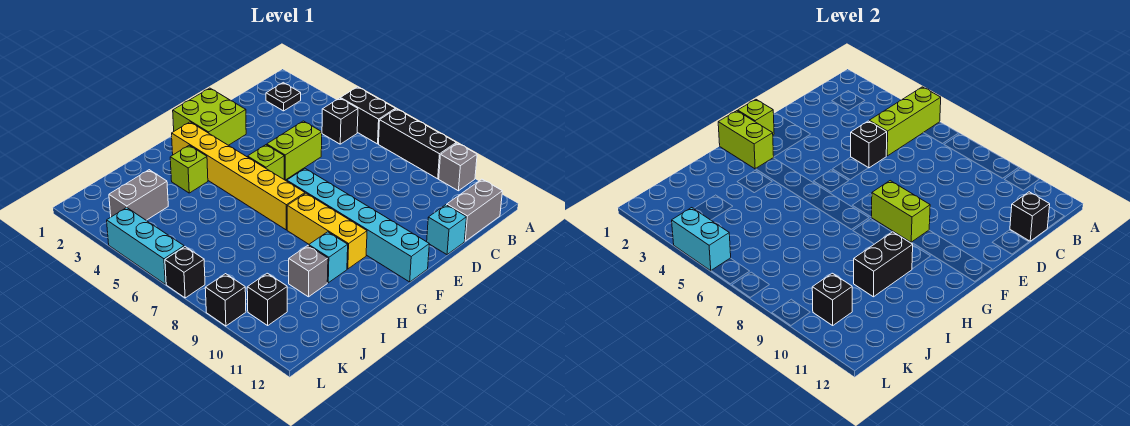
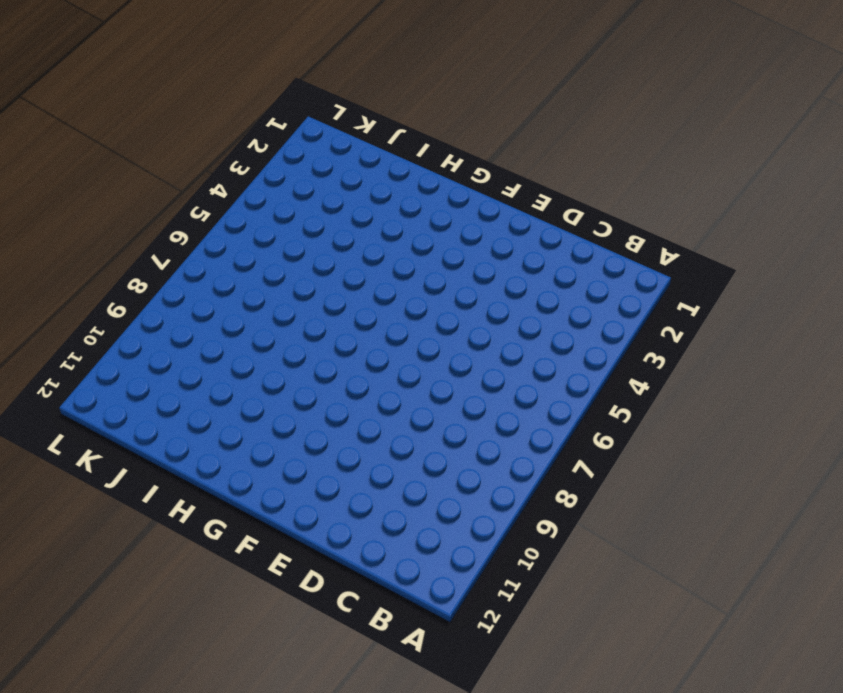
none -> black 1x2 brick [340,87,395,144]
none -> black 1x3 brick [379,109,456,179]
none -> grey 1x1 brick [439,143,477,191]
none -> black 1x1 plate [266,83,301,111]

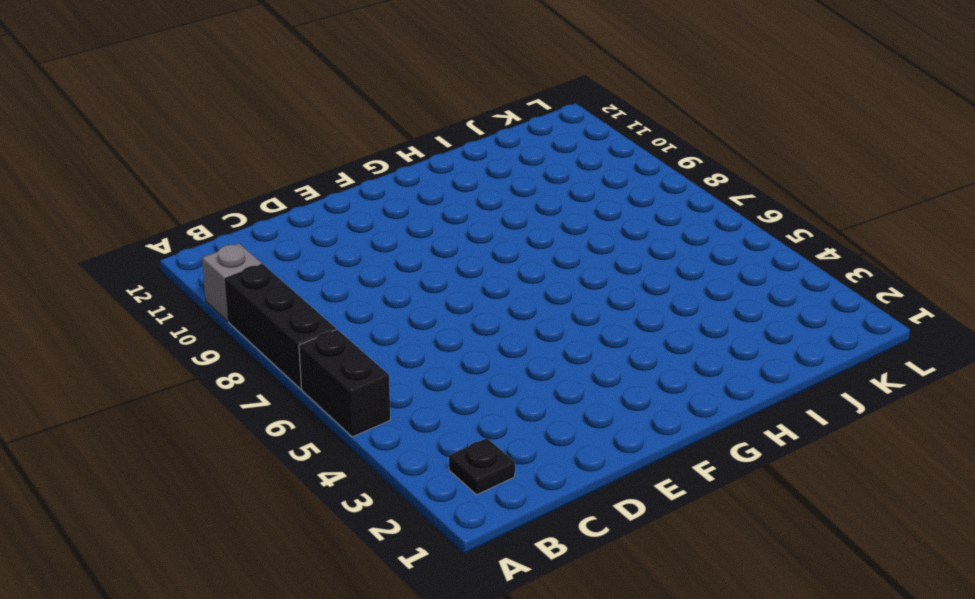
none -> black 1x1 brick [322,98,358,144]
none -> grey 1x2 brick [447,179,502,241]
none -> lime 1x2 brick [267,121,322,180]
none -> cyan 1x1 brick [427,205,467,255]

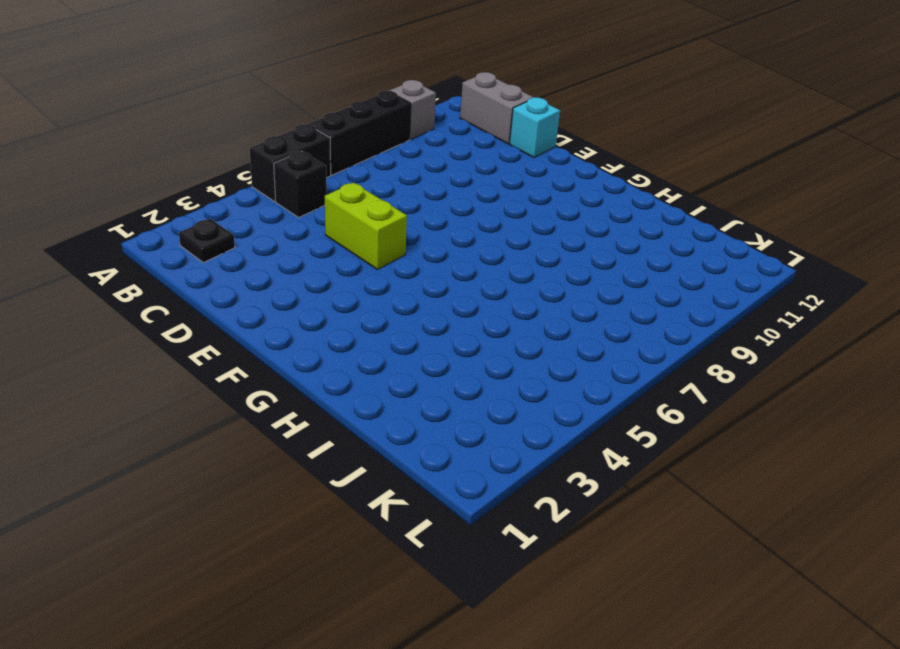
none -> lime 2x2 brick [173,88,246,145]
none -> lime 1x1 brick [248,145,284,179]
none -> cyan 1x6 brick [287,169,429,282]
none -> yellow 1x6 brick [172,122,305,230]

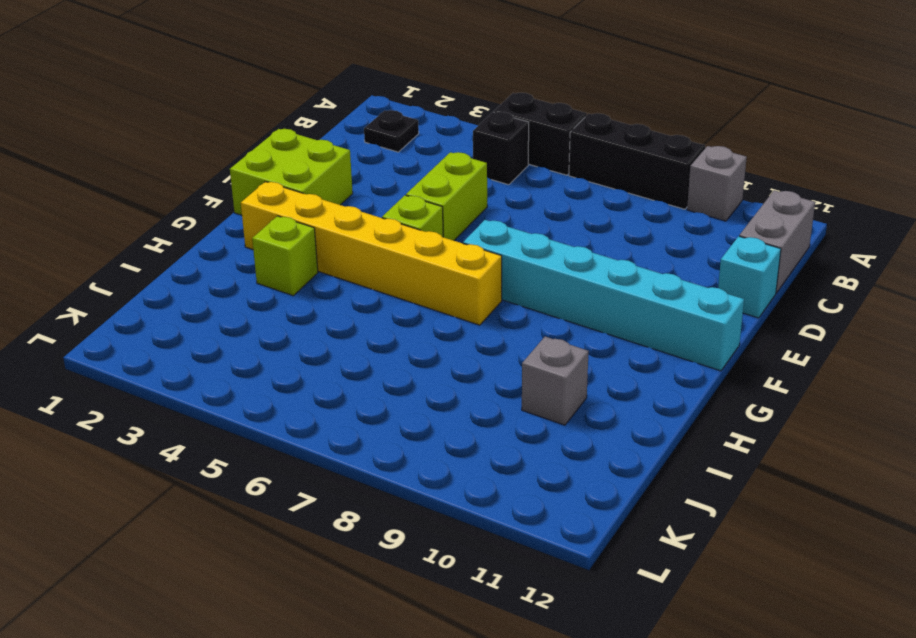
none -> yellow 1x3 brick [287,193,367,269]
none -> cyan 1x1 brick [309,232,348,283]
none -> grey 1x2 brick [109,170,168,220]
none -> black 1x1 brick [247,273,287,325]

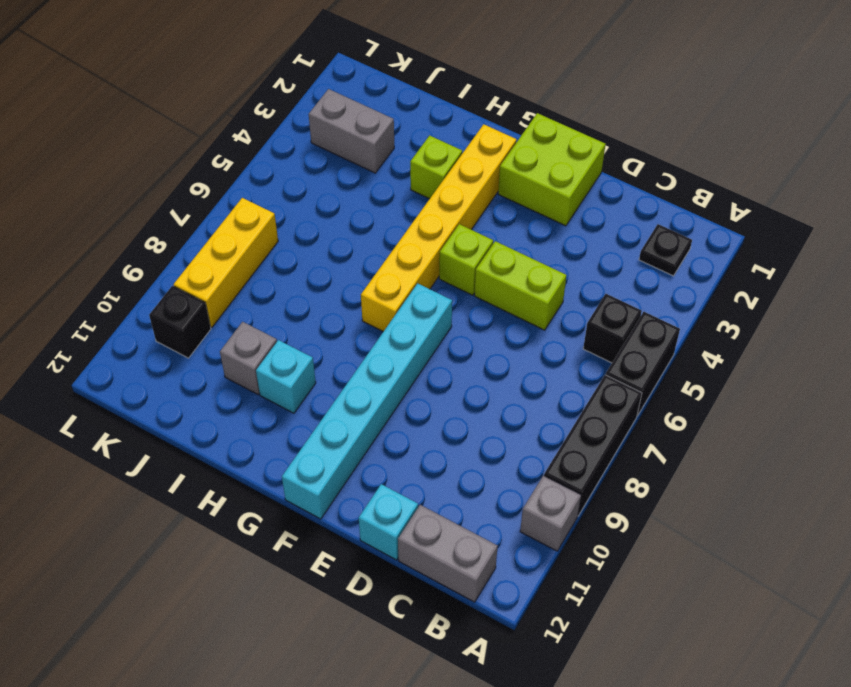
yellow 1x3 brick [174,198,278,327] -> yellow 1x3 brick moved to [287,193,367,269]
none -> cyan 1x3 brick [107,208,184,284]
none -> black 1x1 brick [165,247,205,298]
none -> black 1x1 brick [205,274,246,326]
none -> lime 1x3 brick [869,87,941,156]

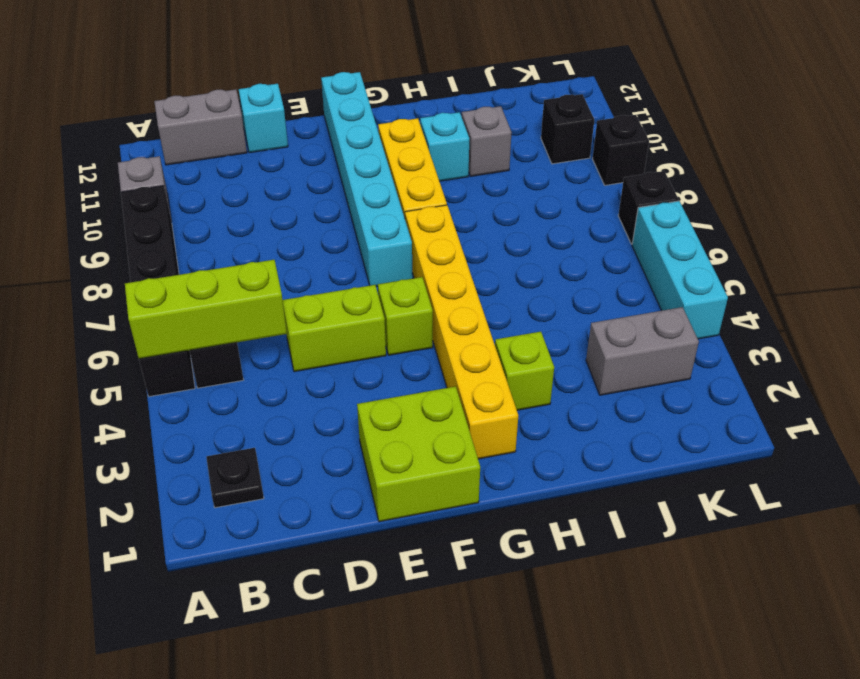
none -> black 1x1 brick [1010,192,1050,241]
none -> black 1x1 brick [851,121,887,168]
none -> lime 1x1 brick [738,100,774,135]
none -> lime 1x2 brick [872,181,930,242]

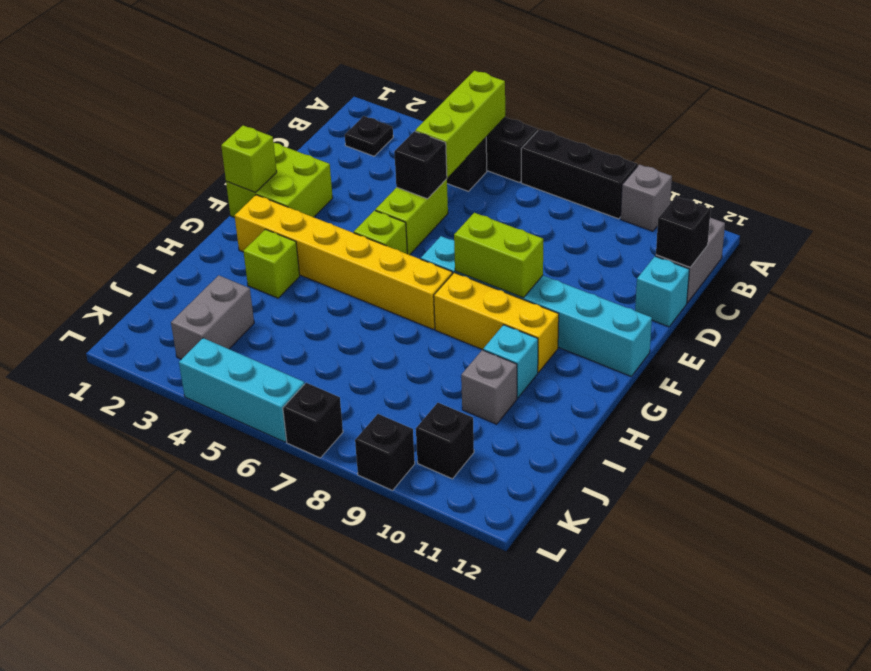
none -> lime 1x2 brick [718,111,774,169]
none -> black 1x2 brick [854,232,913,297]
none -> black 1x1 brick [812,273,852,325]
none -> cyan 1x2 brick [672,208,731,271]

